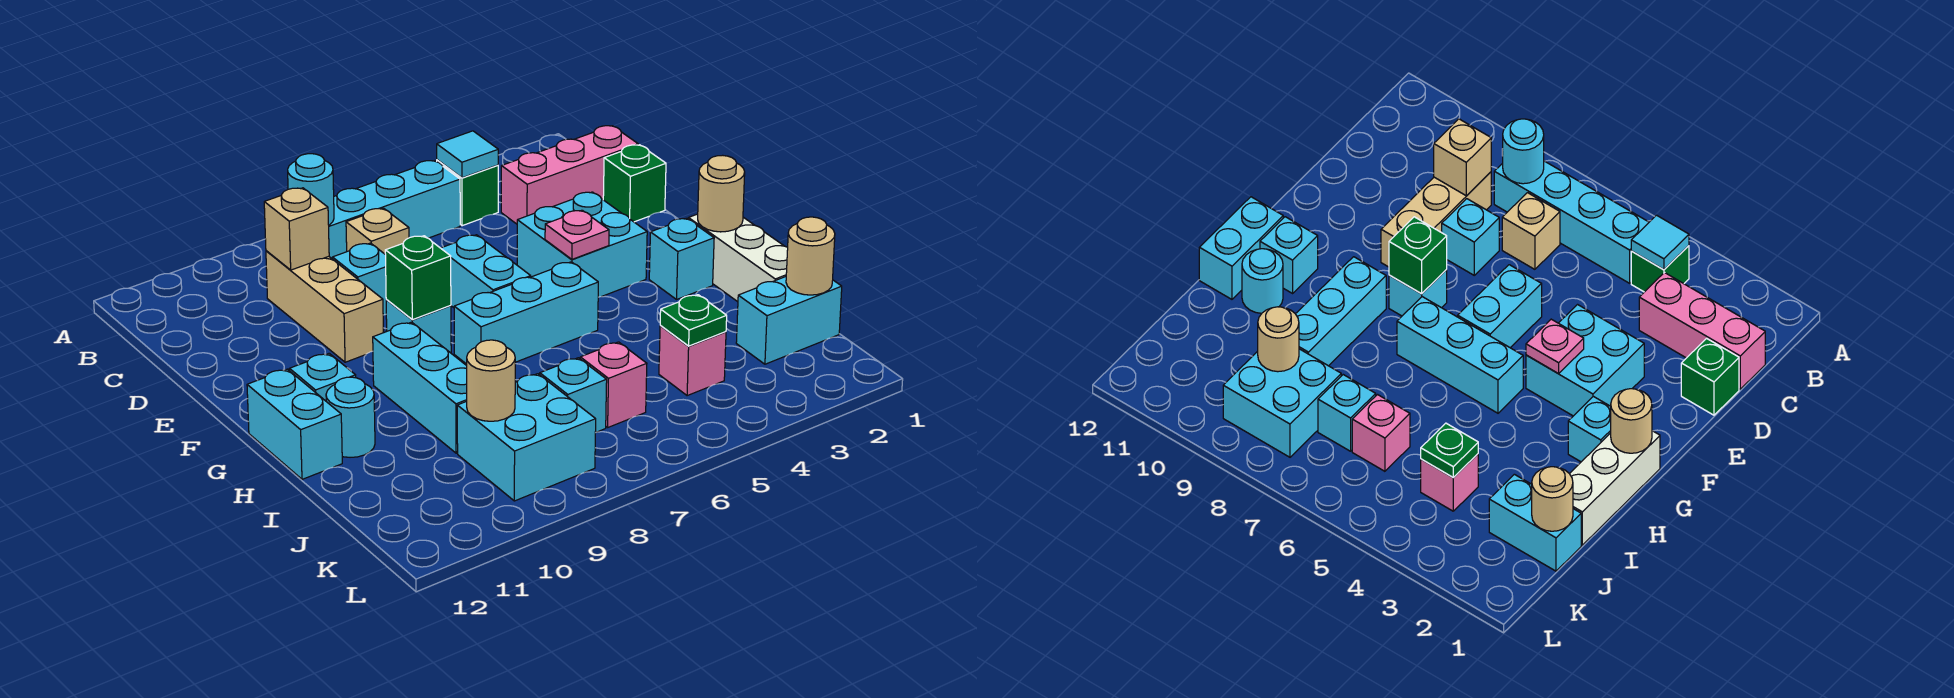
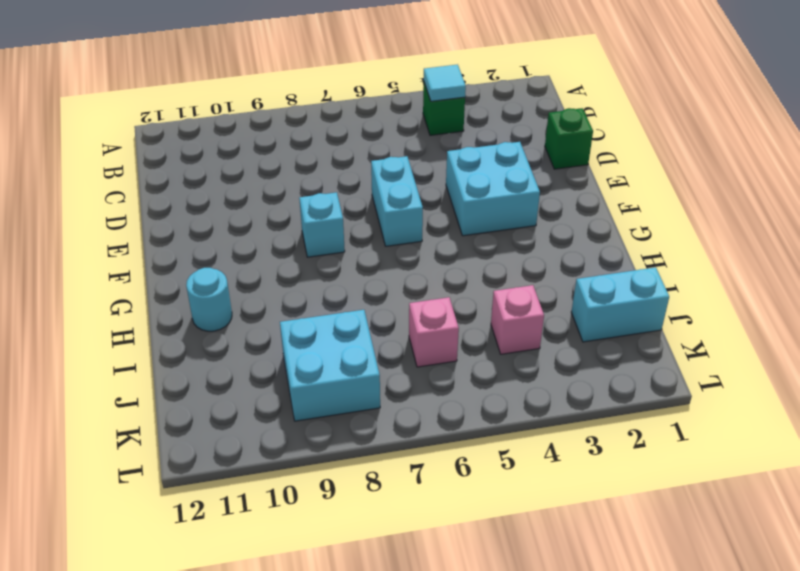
none -> cyan 1x4 brick [329,161,460,258]
none -> pink 1x3 brick [501,126,638,224]
none -> tan 1x1 brick [346,208,409,255]
none -> tan 1x3 brick [266,251,383,362]

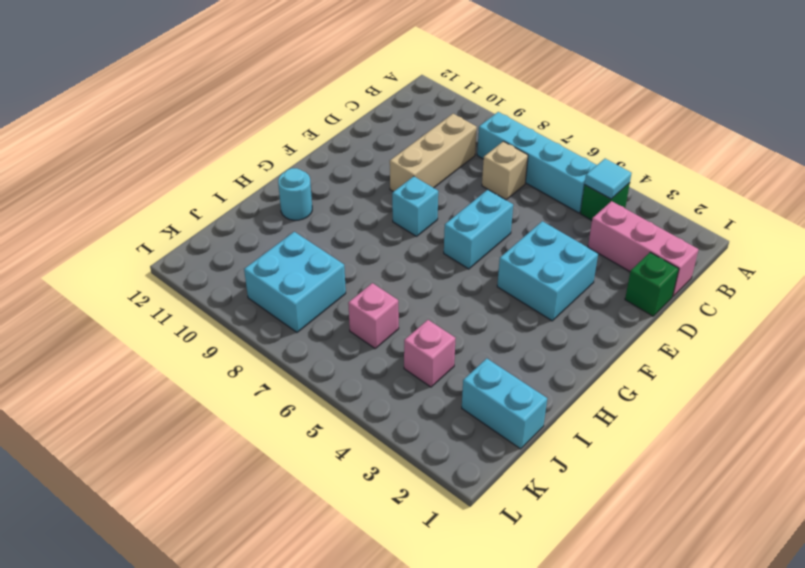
none -> cyan 1x1 brick [332,243,386,315]
none -> white 1x3 brick [688,214,788,302]
none -> cyan 1x1 brick [649,218,714,299]
none -> cyan 1x3 brick [454,262,598,364]

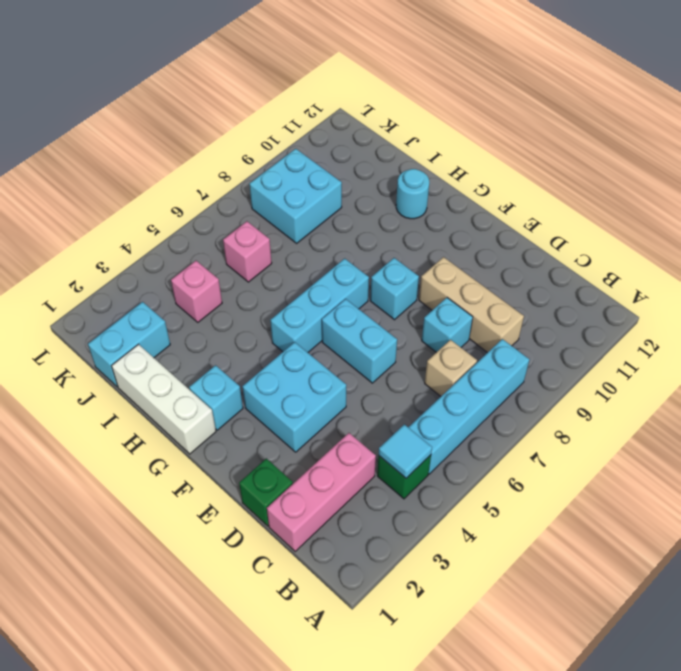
none -> cyan 1x3 brick [373,322,467,453]
none -> cyan 1x1 brick [289,353,356,401]
none -> cyan 1x2 brick [247,369,342,479]
none -> cyan 1x1 brick [540,358,607,433]

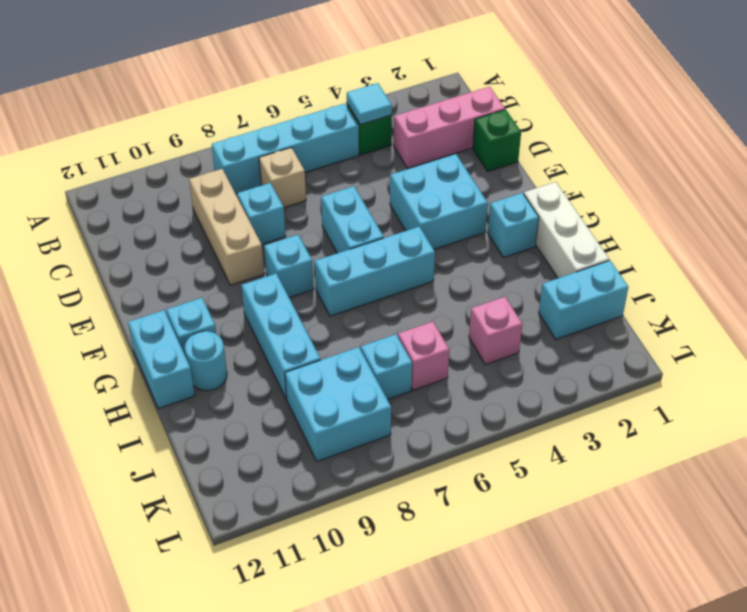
none -> cyan 1x1 round brick [288,154,334,225]
none -> tan 1x1 brick [264,188,329,270]
none -> pink 1x1 plate [545,210,609,259]
none -> green 1x1 brick [385,236,451,320]

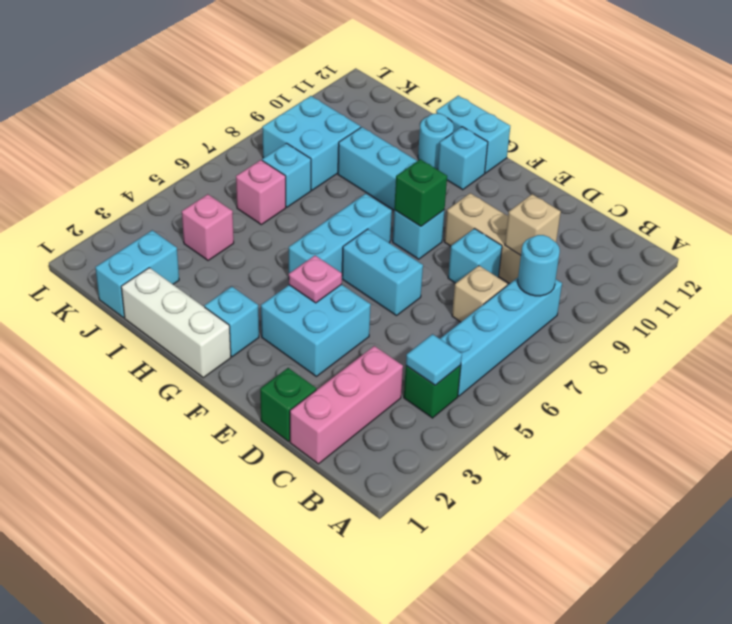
none -> tan 1x1 round brick [698,155,745,232]
none -> tan 1x1 round brick [786,217,835,295]
none -> green 1x1 plate [660,295,727,346]
none -> tan 1x1 round brick [467,340,515,421]

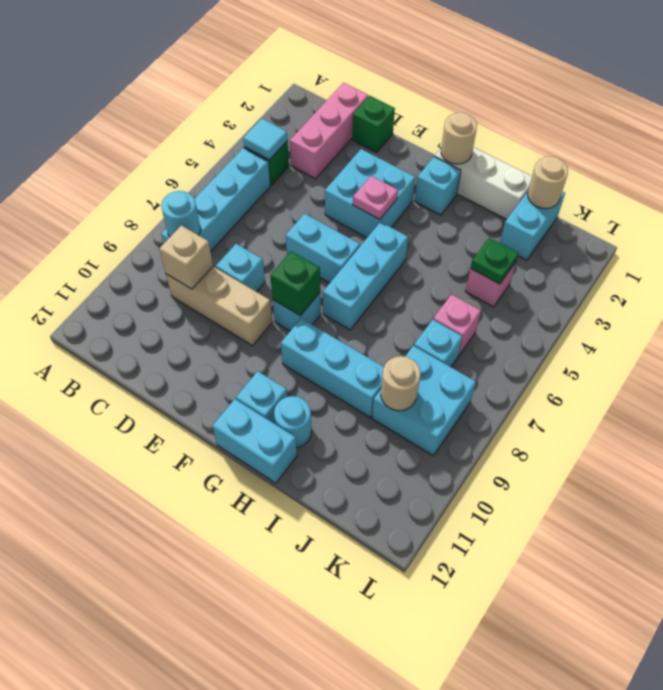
none -> tan 1x1 brick [346,208,409,255]

